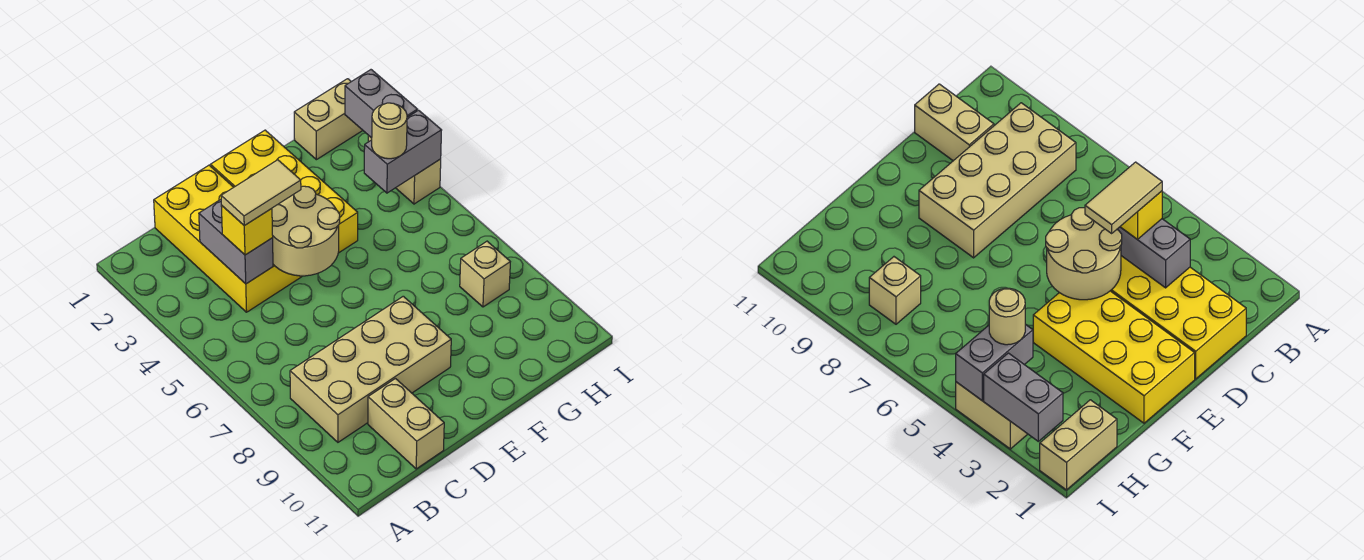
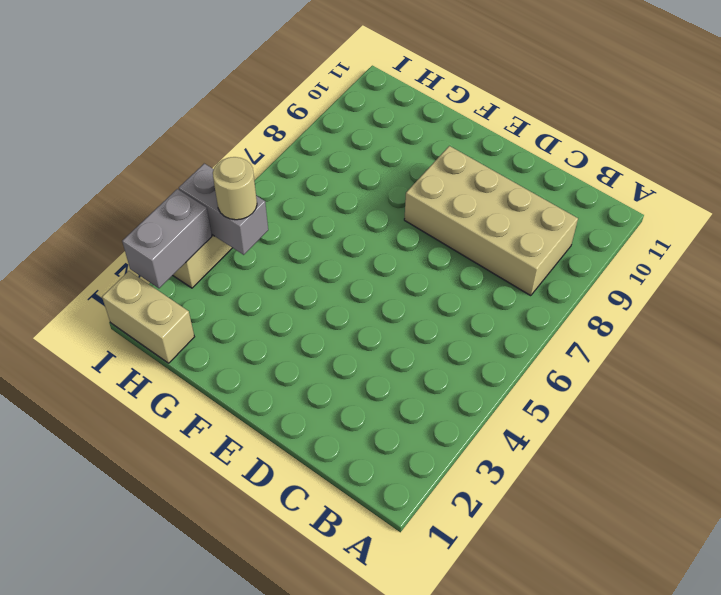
none -> yellow 2x4 brick [154,165,302,312]
none -> tan 1x2 brick [368,379,444,469]
none -> yellow 2x4 brick [211,130,358,253]

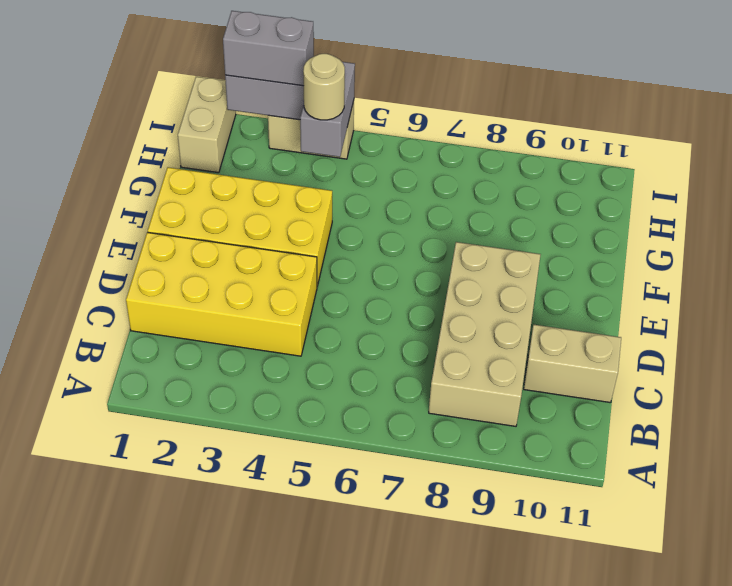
grey 1x2 brick [223,11,314,86] -> grey 1x2 brick moved to [199,200,273,284]
none -> tan 1x1 brick [460,241,510,307]
none -> tan 2x2 round brick [272,186,340,276]
none -> yellow 1x1 brick [221,206,273,255]

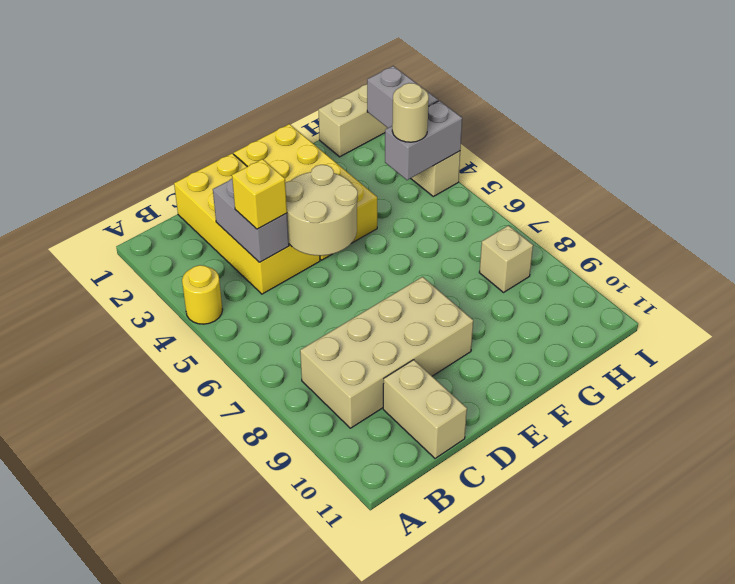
yellow 1x1 round brick [182,265,222,324] -> none
none -> tan 1x2 tile [221,160,301,226]

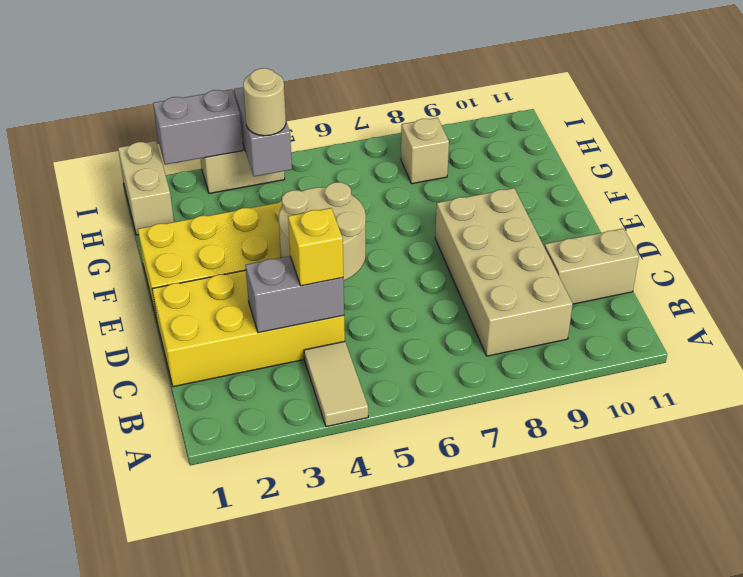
tan 1x2 tile [304,341,368,427] -> tan 1x2 tile moved to [221,160,301,226]

